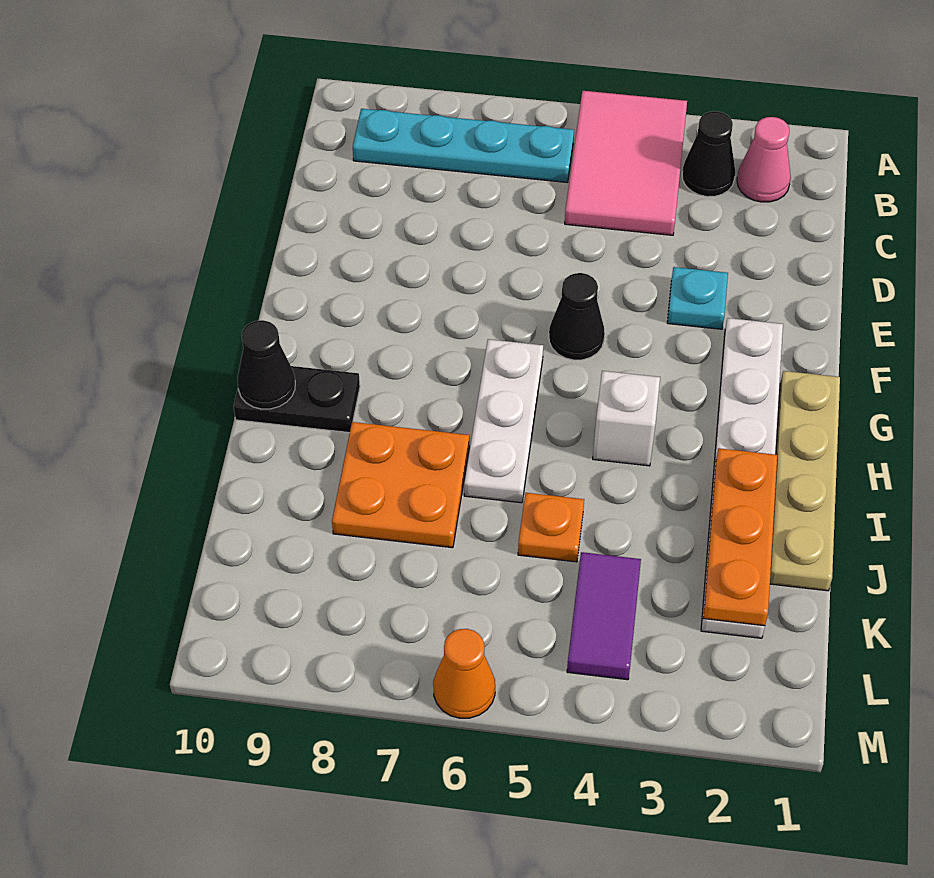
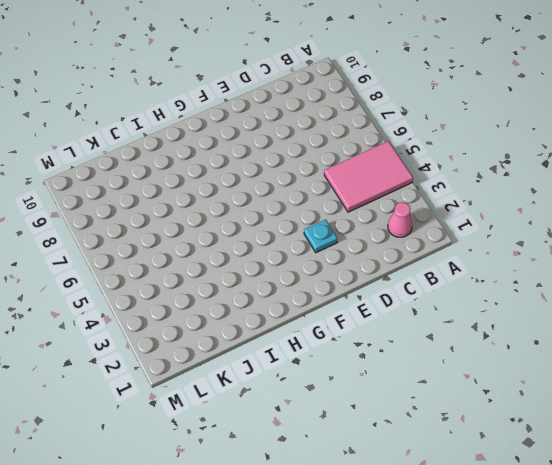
none -> black 1x1 cone [682,111,735,197]
none -> cyan 1x4 plate [353,109,574,183]
none -> white 1x6 plate [701,318,783,638]

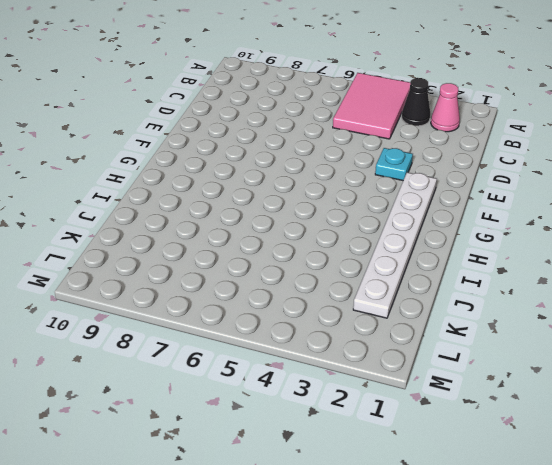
none -> cyan 1x4 plate [353,109,574,183]
none -> black 1x1 cone [549,273,605,360]
none -> tan 1x4 plate [770,371,840,591]

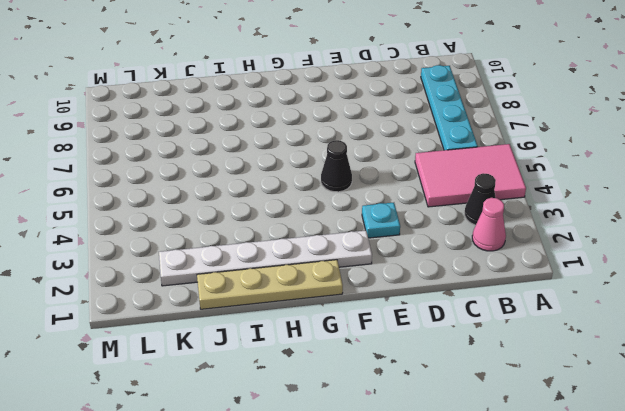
none -> white 1x3 plate [464,339,543,503]
none -> white 1x1 brick [593,371,660,466]
none -> black 1x2 plate [233,366,360,433]

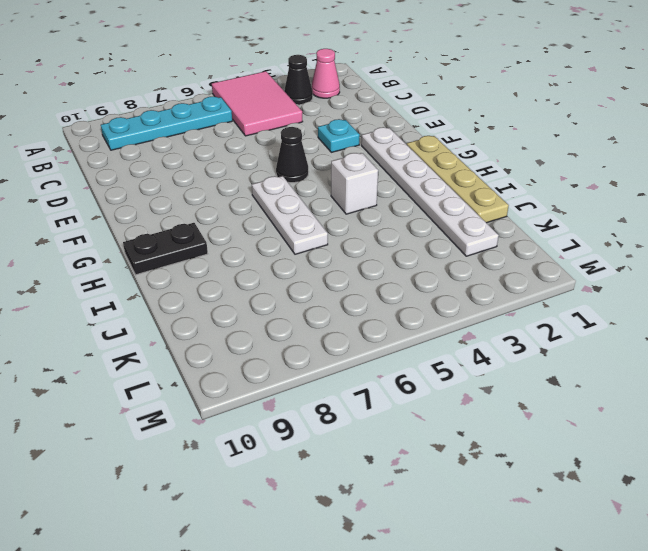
none -> orange 2x2 plate [332,422,469,548]
none -> orange 1x1 plate [518,493,584,562]
none -> purple 1x2 tile [567,552,641,680]

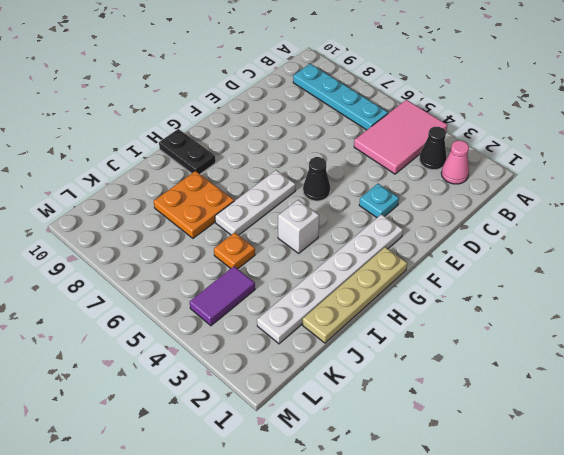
none -> orange 1x1 cone [433,629,495,718]
none -> black 1x1 cone [238,320,295,409]
none -> orange 1x3 plate [703,448,777,626]

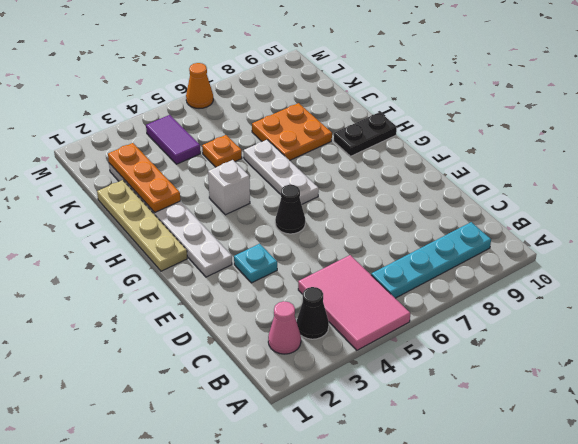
none -> black 1x1 cone [238,320,295,409]

